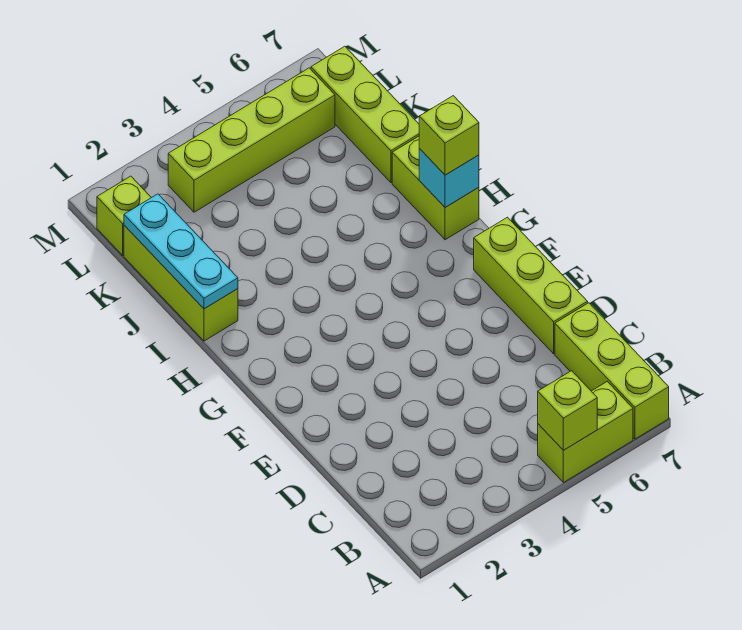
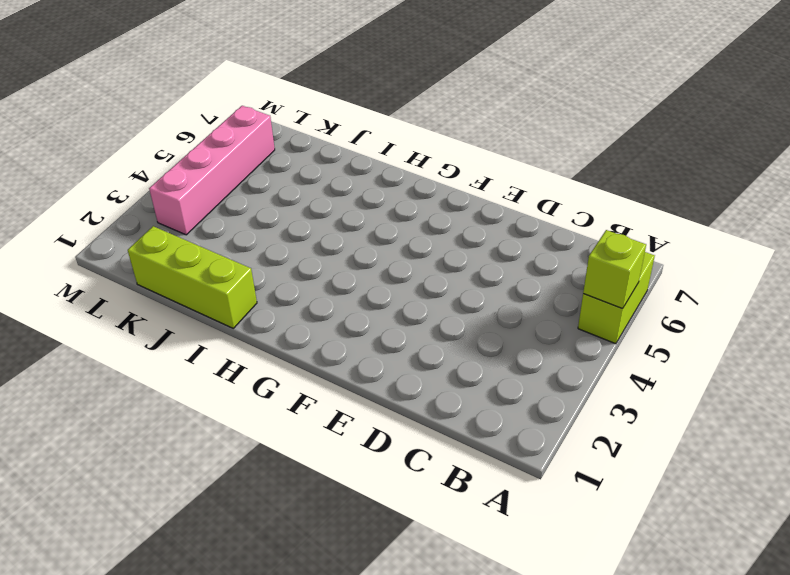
pink 1x4 brick [149,106,275,235] -> lime 1x4 brick [168,68,335,212]
none -> lime 1x3 brick [555,303,669,439]
none -> lime 1x3 brick [474,217,588,354]
none -> lime 1x2 brick [392,136,479,240]

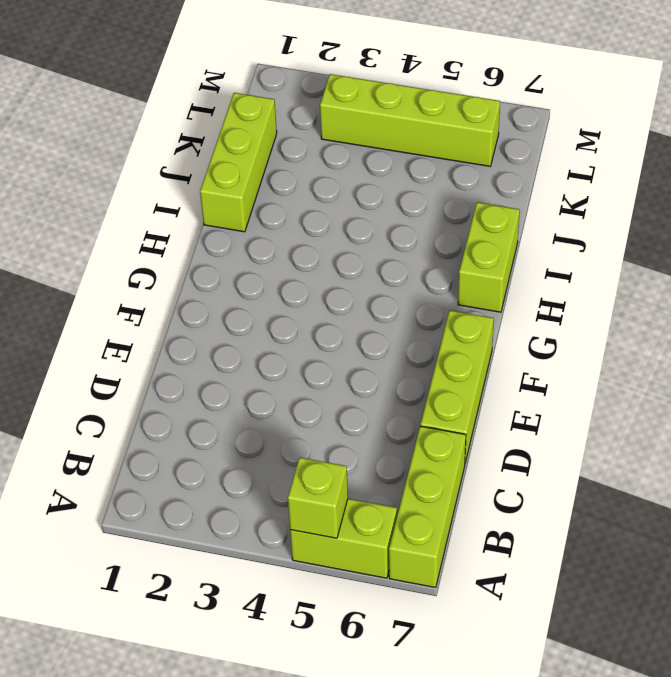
none -> lime 1x3 brick [311,46,419,183]
none -> lime 1x1 brick [97,176,151,255]
none -> cyan 1x1 brick [419,149,479,208]

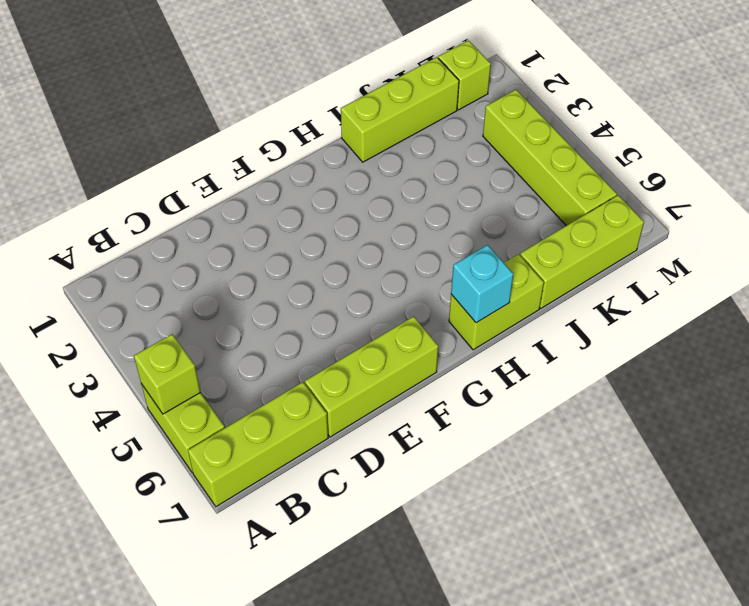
none -> cyan 1x3 plate [124,194,238,309]
none -> lime 1x1 brick [419,96,479,175]

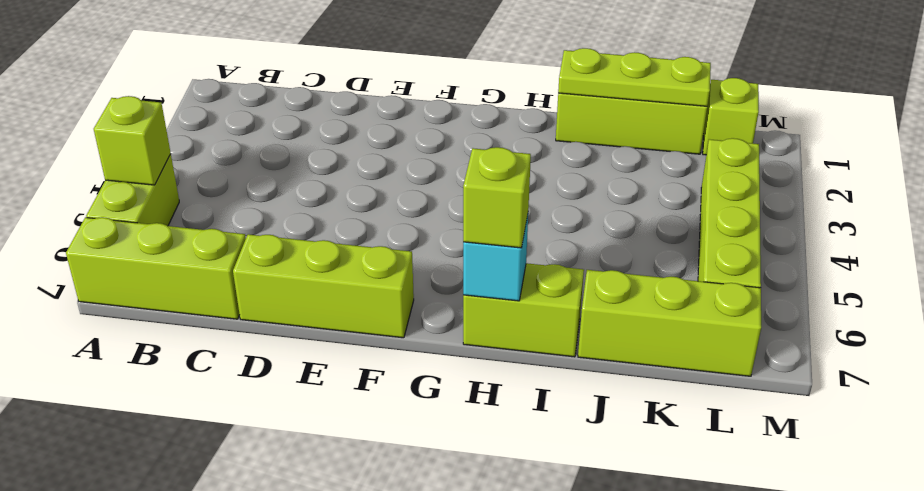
lime 1x3 plate [558,48,711,106] -> cyan 1x3 plate [124,194,238,309]

